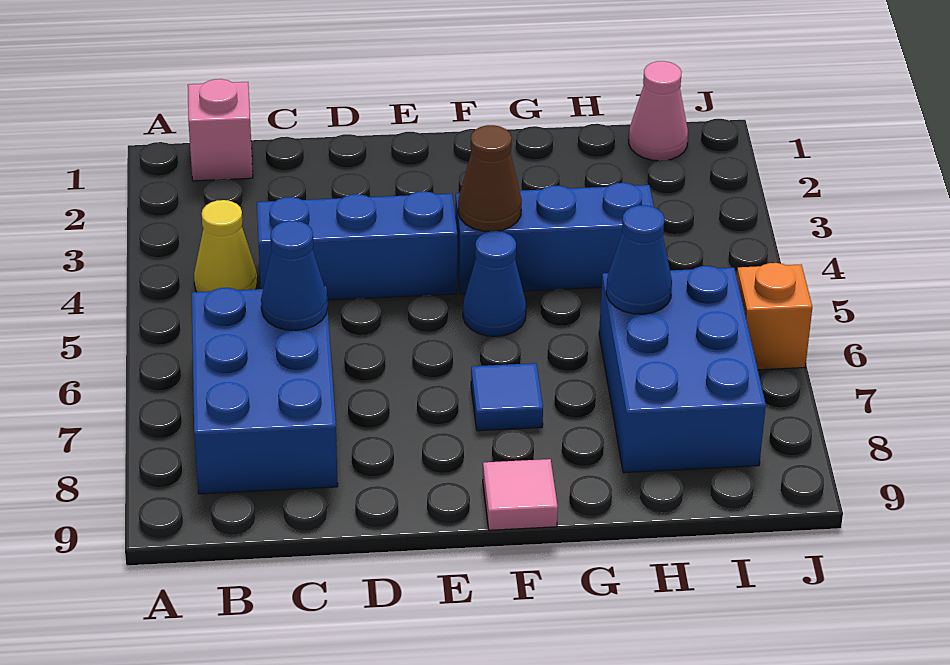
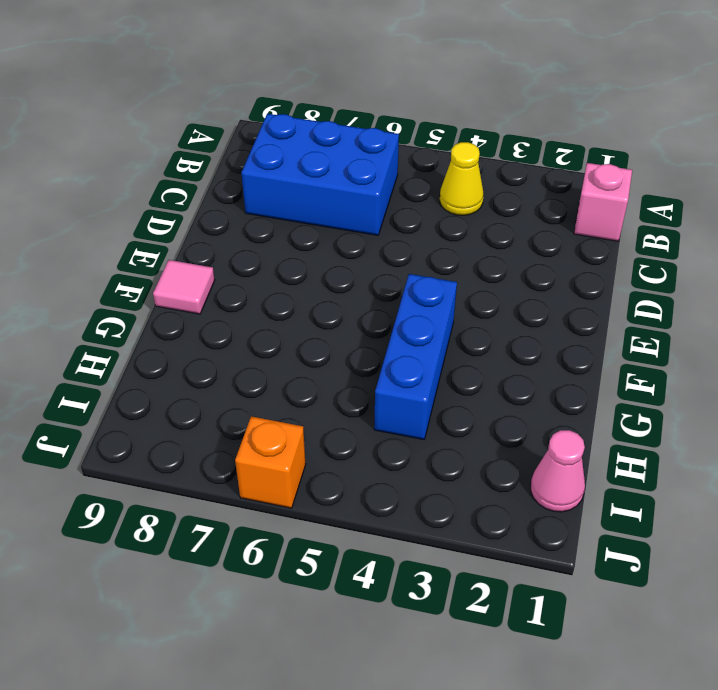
none -> blue 1x3 brick [257,191,457,300]
none -> blue 1x1 cone [463,231,526,337]
none -> blue 1x1 tile [471,363,543,431]

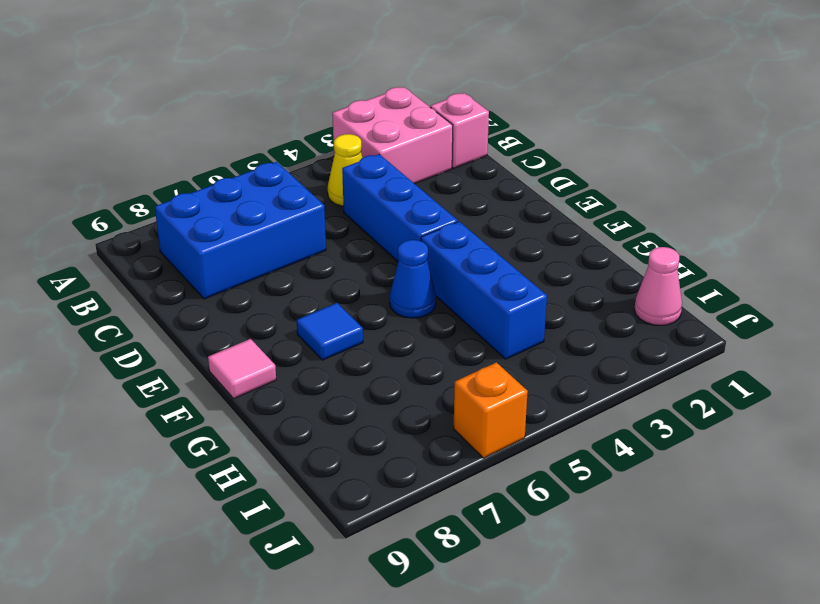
pink 2x2 brick [332,87,453,184] -> none
none -> blue 2x3 brick [599,266,766,473]
none -> blue 1x1 cone [261,221,328,331]
none -> brown 1x1 cone [458,125,522,232]

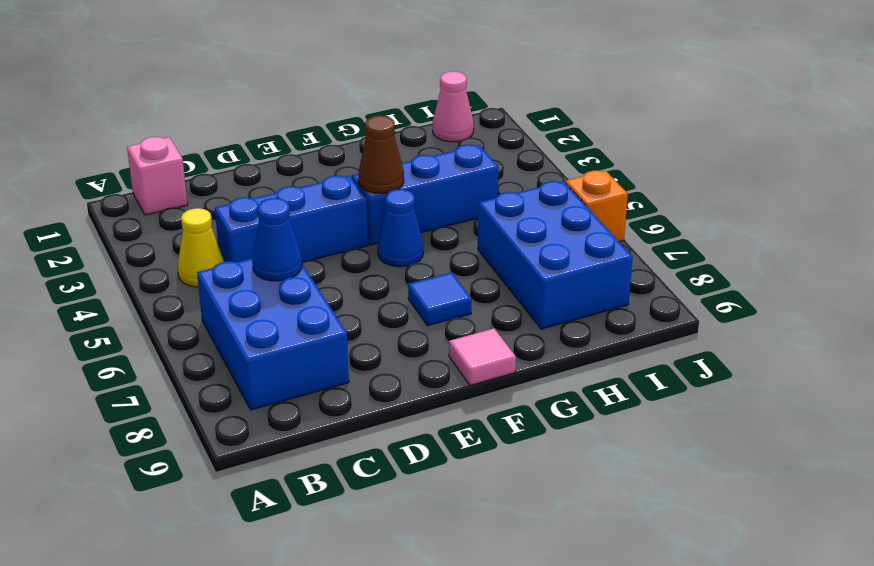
none -> blue 1x1 cone [606,205,672,314]

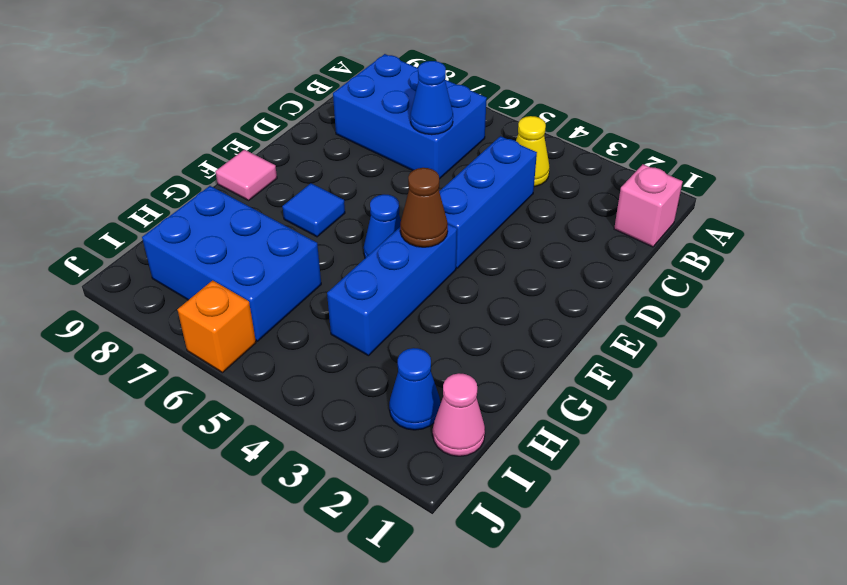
blue 1x1 cone [389,348,441,430] -> blue 1x1 cone moved to [606,205,672,314]

